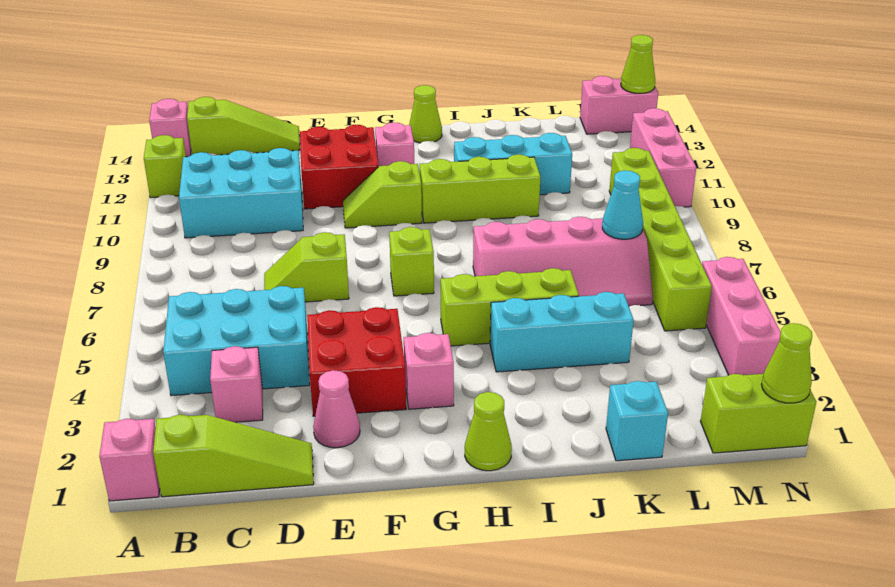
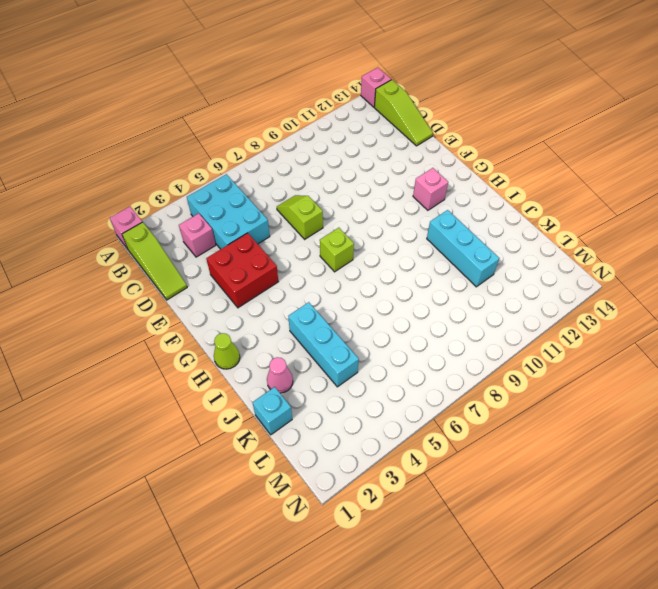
pink 1x1 cone [267,357,293,393] -> pink 1x1 cone moved to [313,370,360,448]
none -> lime 1x1 brick [144,135,186,198]
none -> cyan 2x3 brick [179,148,303,238]
none -> red 2x2 brick [300,125,378,209]
none -> lime 1x2 slope [343,161,422,228]

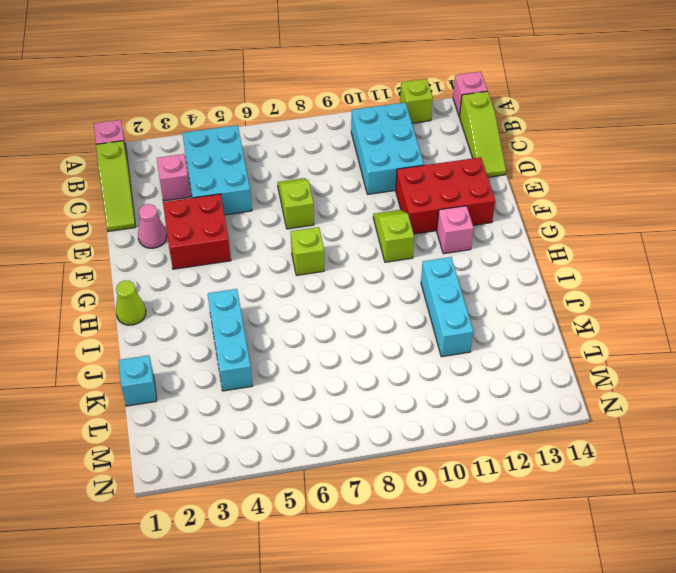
red 2x3 brick [396,157,495,234] -> red 2x2 brick [300,125,378,209]
none -> pink 1x1 brick [404,333,454,409]
none -> lime 1x3 brick [441,268,579,346]
none -> lime 1x3 brick [420,154,541,223]
none -> lime 1x1 cone [409,85,442,143]

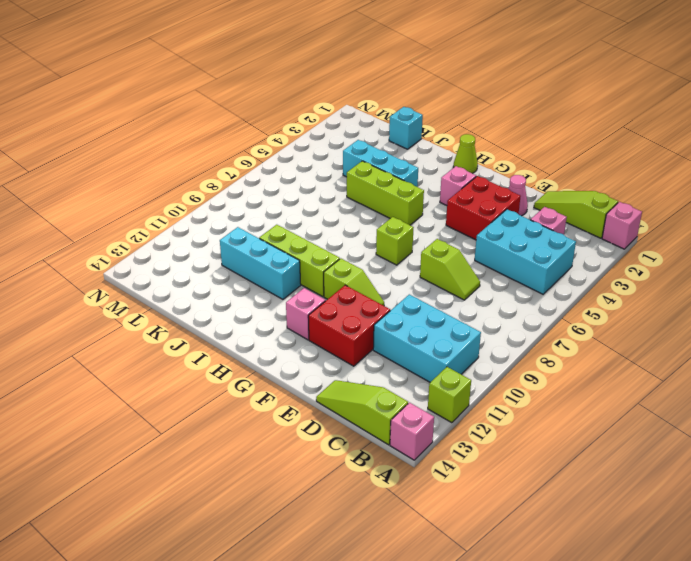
none -> lime 1x1 cone [409,85,442,143]
none -> pink 2x4 slope [473,217,653,306]
none -> lime 1x2 brick [700,374,816,453]
none -> lime 1x6 brick [609,148,712,331]

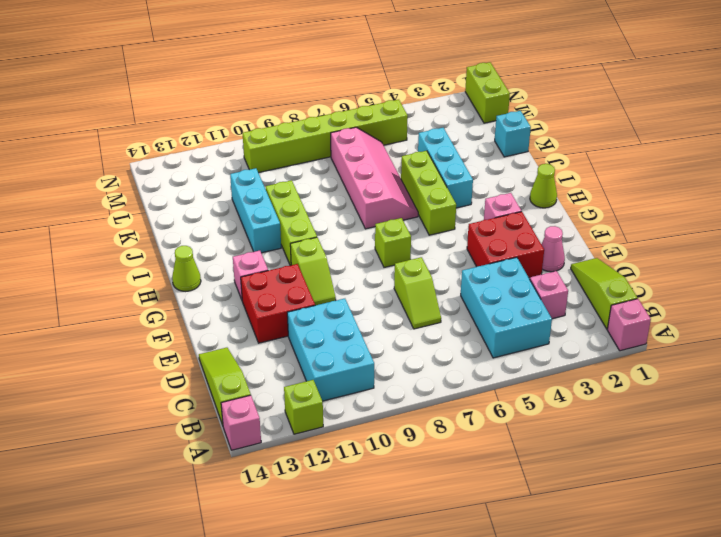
none -> pink 1x2 brick [580,76,658,134]
none -> pink 1x3 brick [702,257,781,375]
none -> pink 1x3 brick [630,108,696,207]
none -> cyan 1x1 cone [602,171,643,239]

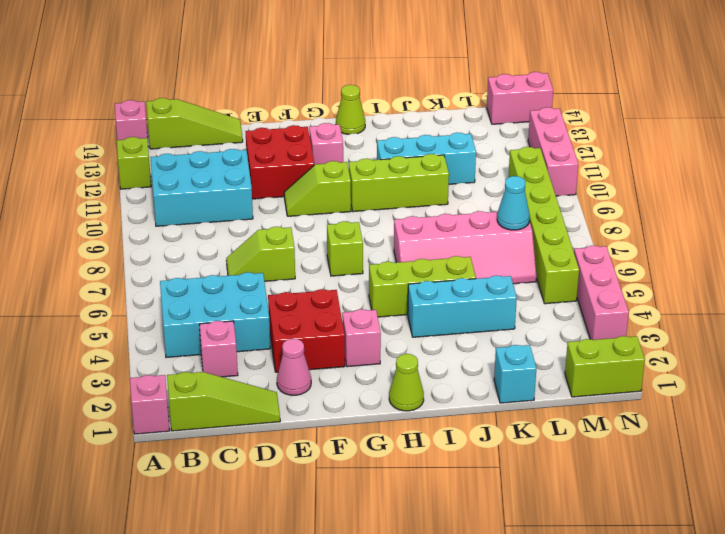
none -> lime 1x1 cone [761,323,812,403]
none -> lime 1x1 cone [621,35,655,93]

